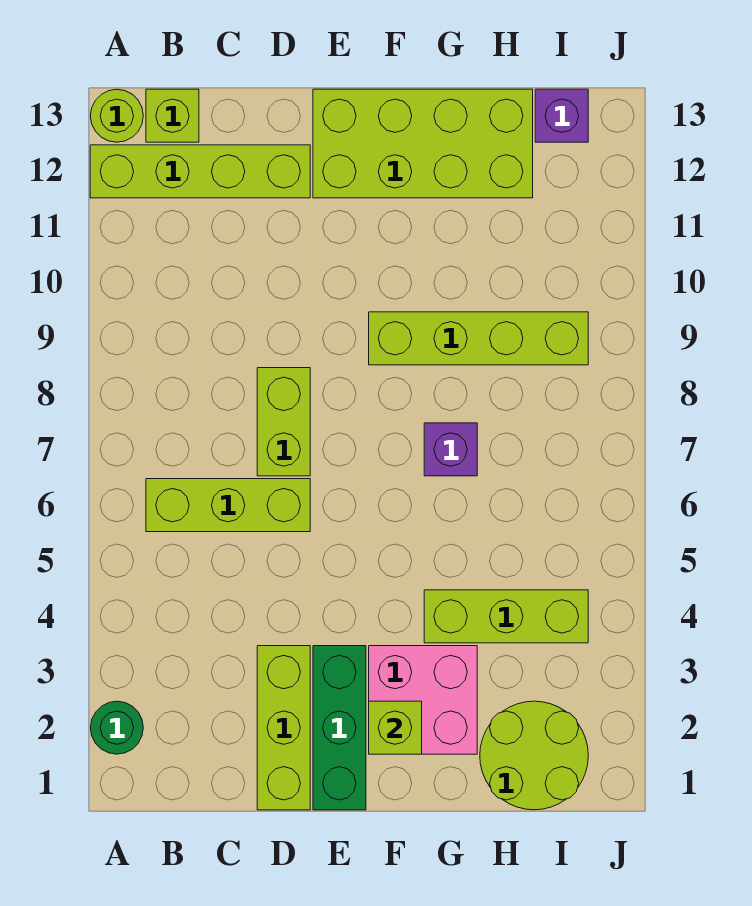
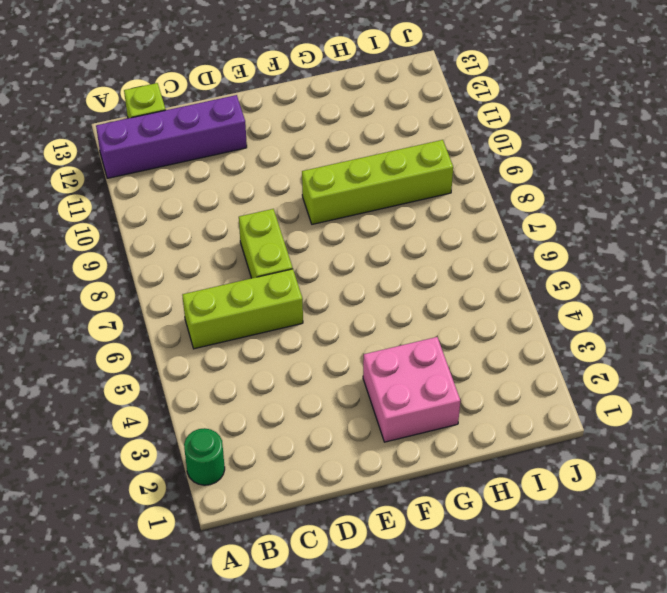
purple 1x4 brick [96,95,247,178] -> lime 1x4 brick [90,145,310,198]
none -> lime 1x1 round brick [91,89,143,142]
none -> lime 1x3 brick [257,646,310,810]
none -> green 1x3 brick [313,646,366,810]

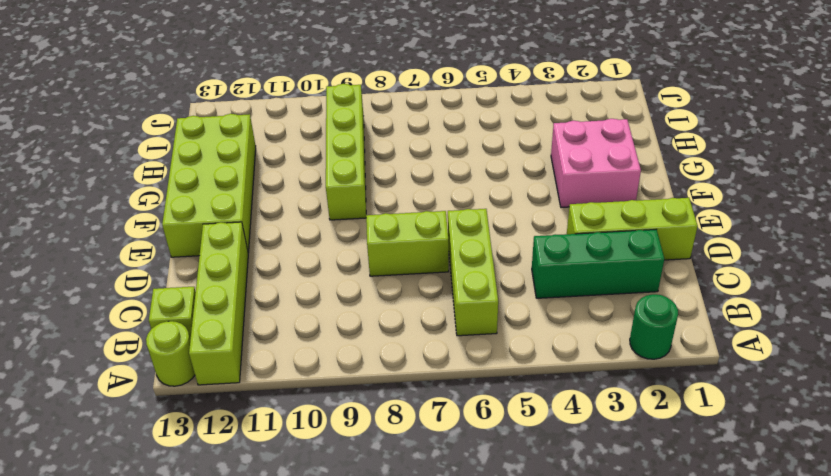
green 1x3 brick [532,230,664,298] -> green 1x3 brick moved to [313,646,366,810]
none -> lime 1x3 brick [424,590,588,643]
none -> purple 1x1 brick [424,423,477,476]
none -> lime 2x2 round brick [480,701,588,810]

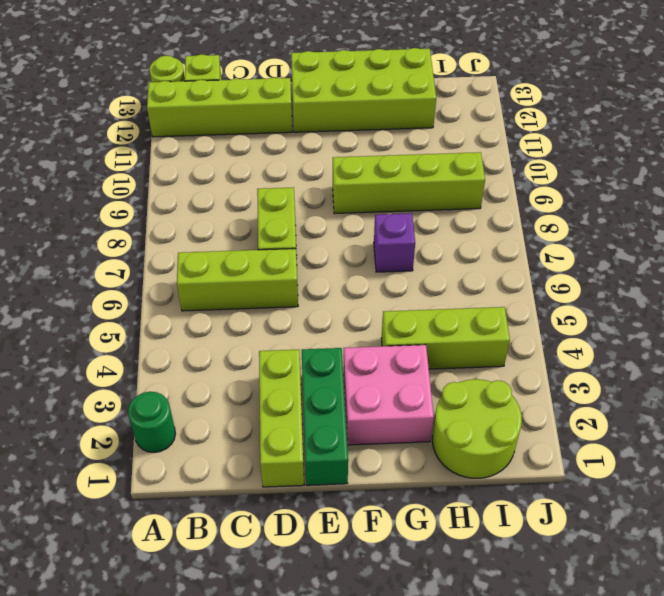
none -> purple 1x1 brick [535,89,588,142]
none -> lime 1x1 brick [369,701,422,754]

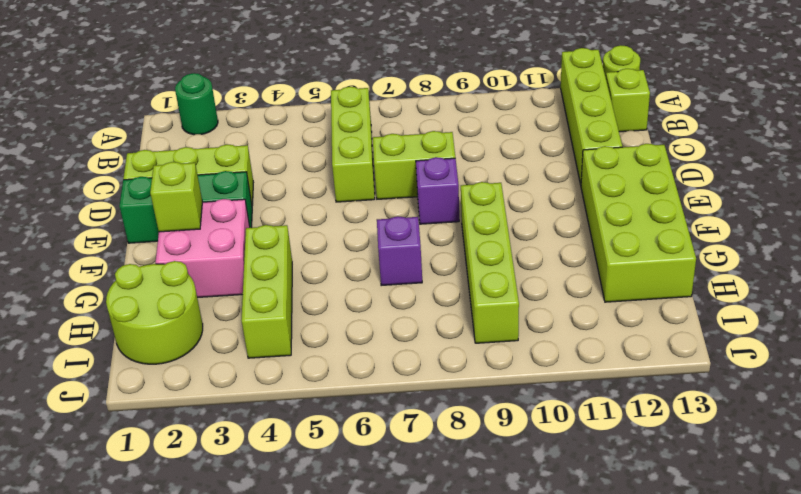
purple 1x1 brick [416,157,459,224] -> purple 1x1 brick moved to [535,89,588,142]

